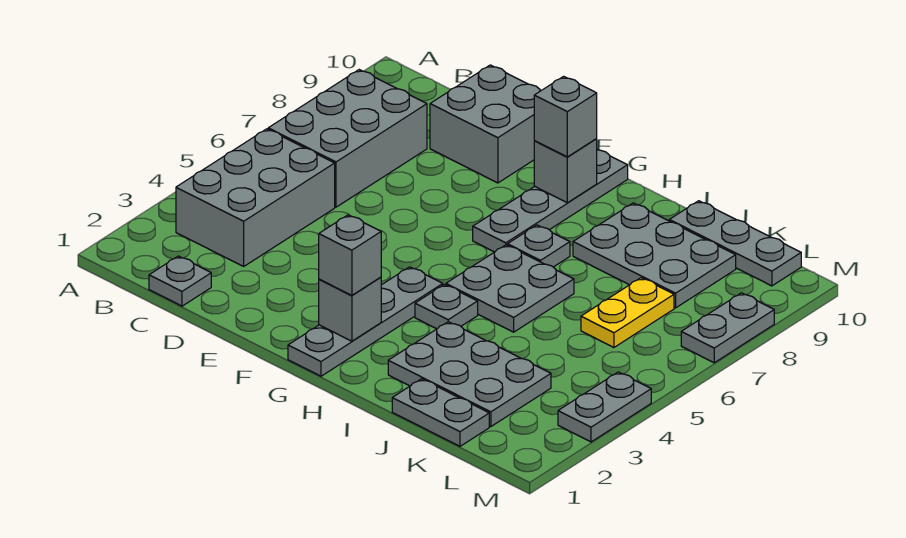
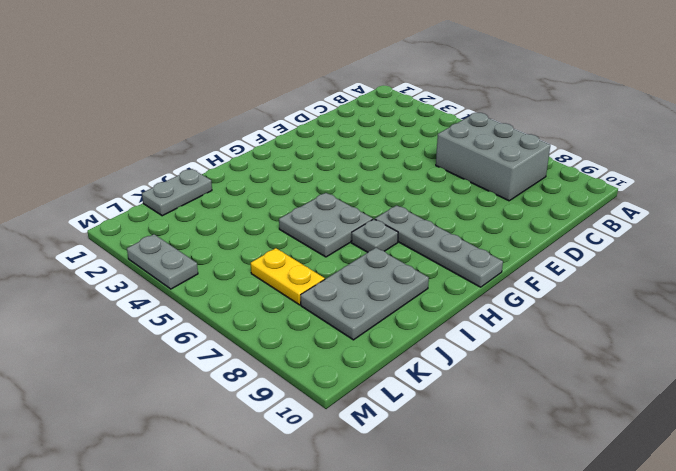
none -> grey 2x3 brick [176,129,335,266]
none -> grey 1x1 plate [149,256,211,306]
none -> grey 2x2 brick [430,65,541,183]

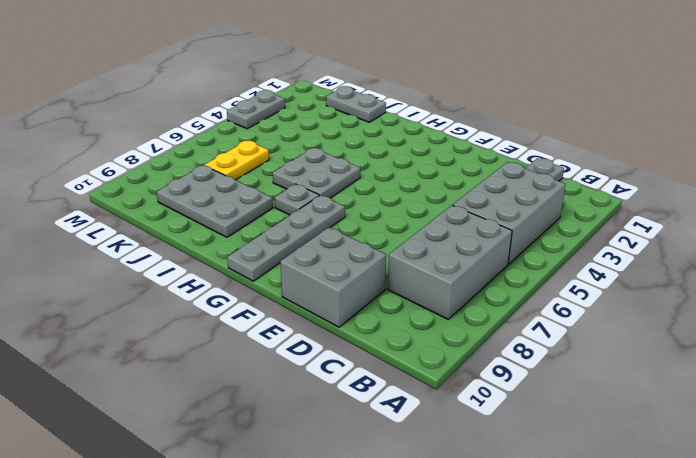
none -> grey 1x4 plate [288,267,443,376]
none -> grey 1x1 plate [415,284,478,329]
none -> grey 2x3 plate [388,322,551,427]

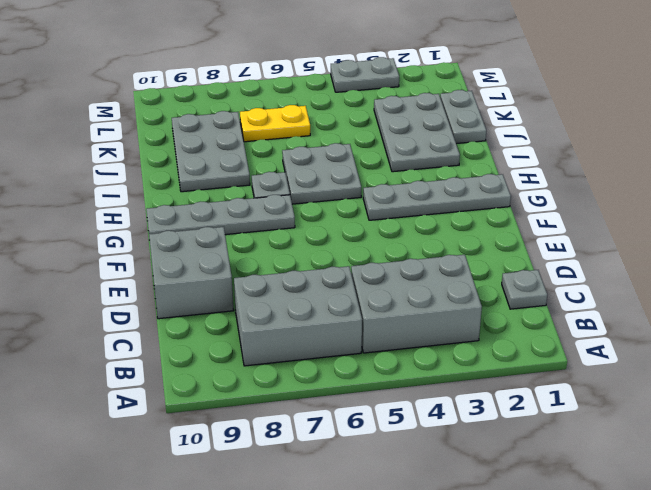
none -> grey 1x1 plate [415,284,478,329]
none -> grey 1x3 plate [669,201,801,286]
none -> grey 1x2 plate [681,293,774,363]

